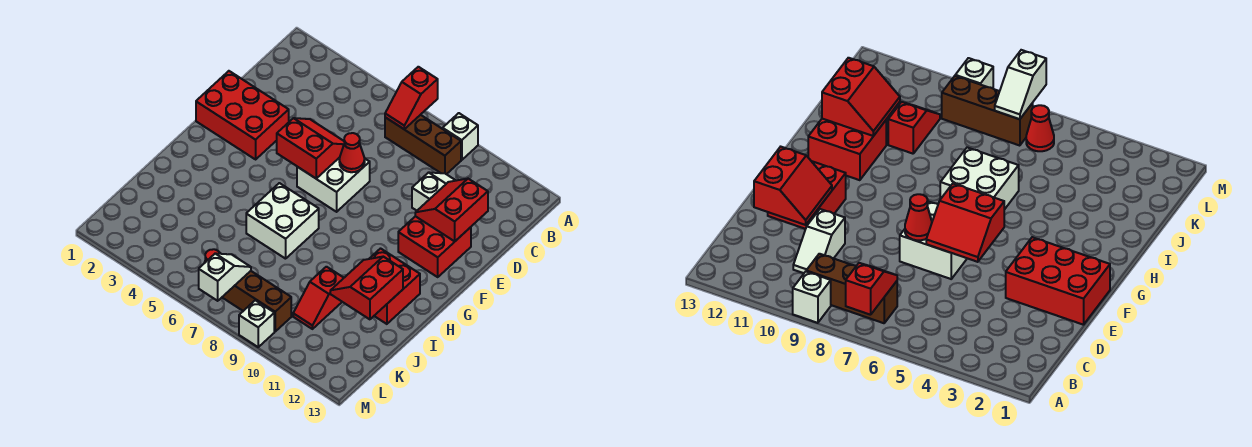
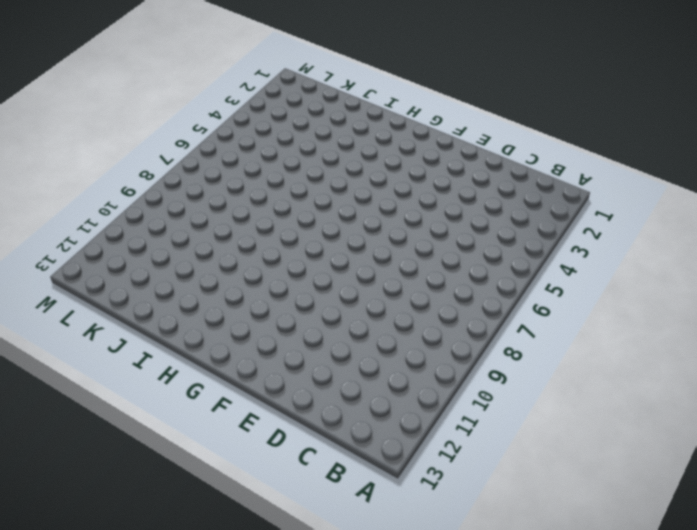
none -> white 1x1 brick [443,113,478,160]
none -> brown 1x3 brick [385,115,461,174]
none -> white 1x2 slope [412,172,456,211]

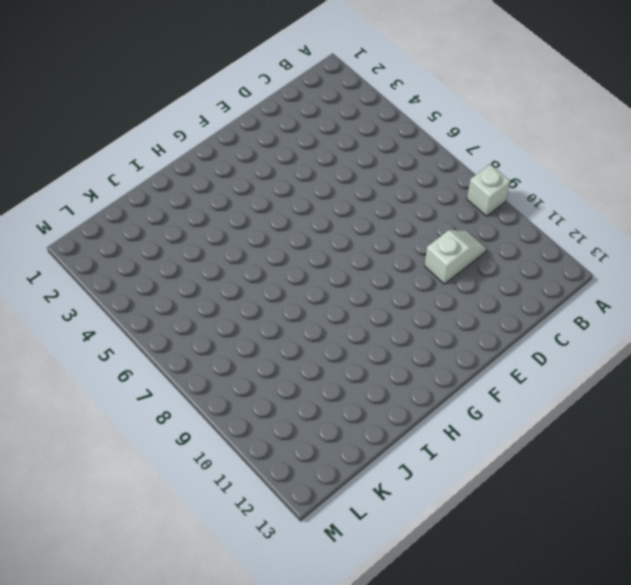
none -> brown 1x3 brick [385,115,461,174]
none -> red 2x3 brick [196,71,289,159]
none -> white 2x2 brick [297,158,370,212]

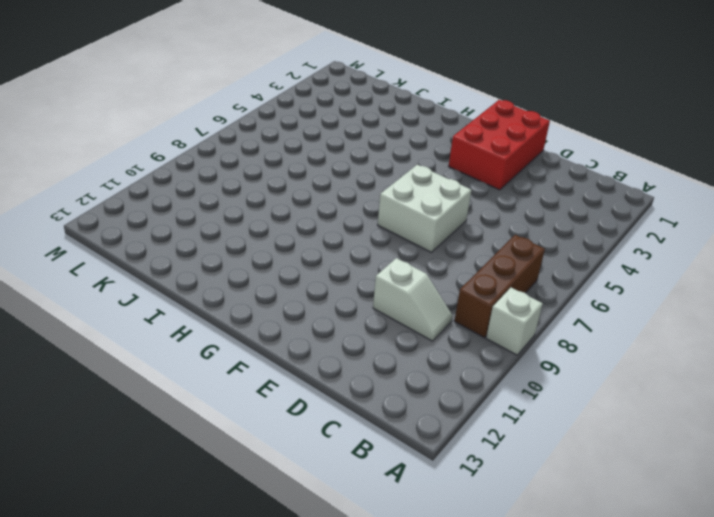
none -> red 2x2 brick [398,216,471,277]
none -> white 2x2 brick [246,183,319,259]
none -> red 2x2 brick [369,249,420,324]

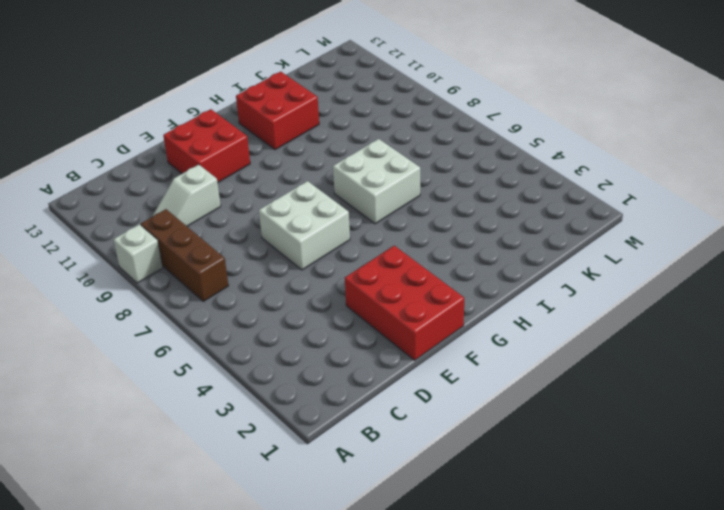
none -> red 1x2 slope [293,267,343,329]
none -> red 1x1 cone [1026,105,1054,151]
none -> brown 1x3 brick [222,271,291,331]

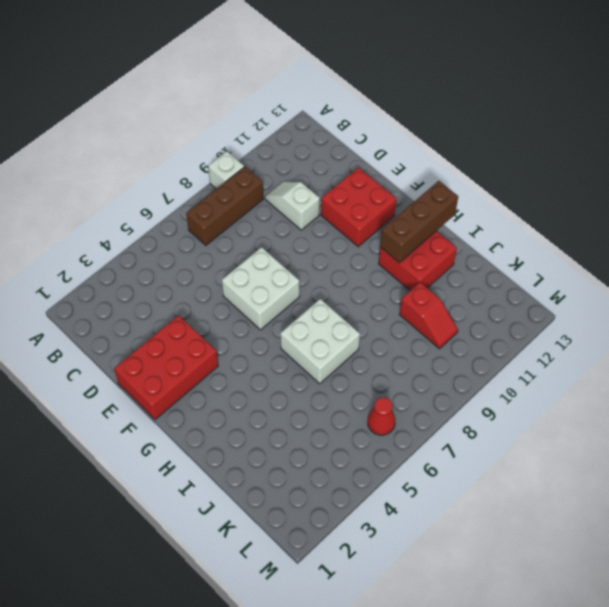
brown 1x3 brick [380,181,458,263] -> brown 1x3 brick moved to [222,271,291,331]
none -> white 1x1 brick [239,300,274,347]
none -> red 1x2 slope [385,67,438,129]
none -> red 2x2 slope [415,179,488,241]

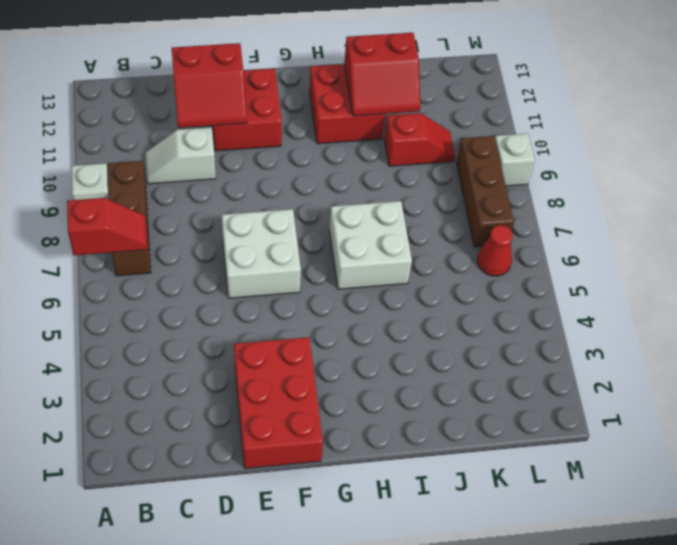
none -> red 2x2 slope [277,118,344,178]
none -> red 1x1 cone [339,133,365,172]
none -> white 1x2 slope [199,253,251,301]

